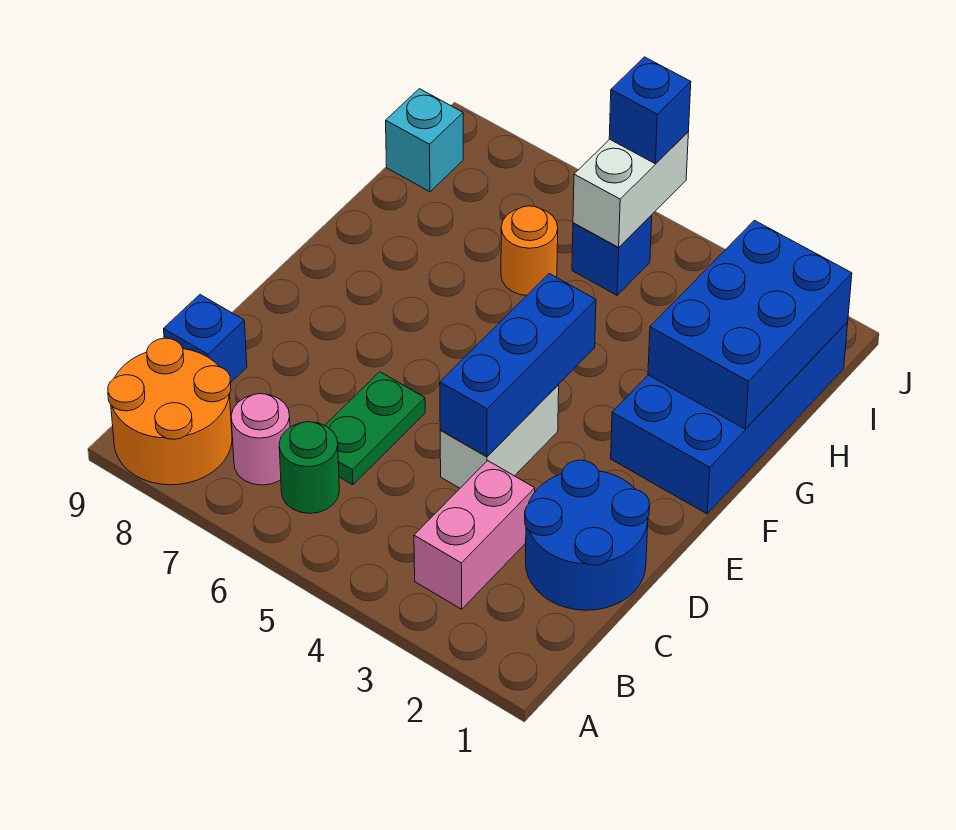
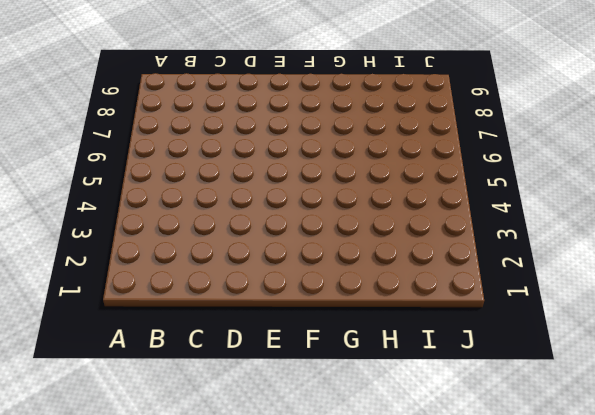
none -> orange 2x2 round brick [108,338,232,485]
none -> pink 1x2 brick [414,461,535,609]
none -> green 1x1 round brick [279,422,339,513]

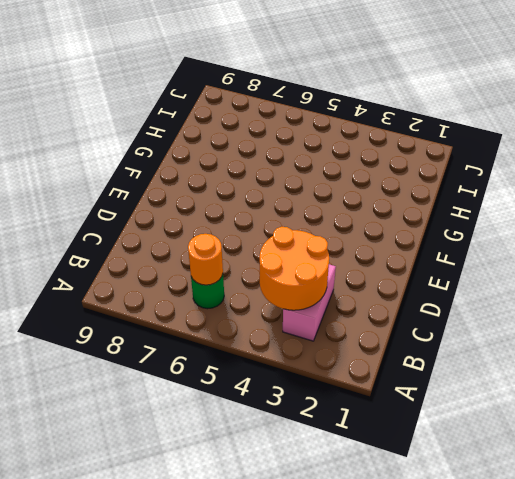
orange 2x2 round brick [259,226,329,310] -> orange 2x2 round brick moved to [108,338,232,485]
orange 1x1 round brick [188,234,223,285] -> orange 1x1 round brick moved to [501,206,558,295]
none -> pink 1x1 round brick [231,394,290,485]
none -> blue 2x2 round brick [525,460,650,610]
none -> green 1x2 plate [325,372,425,485]

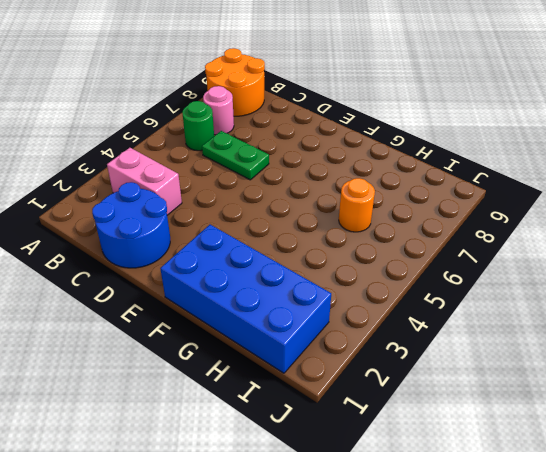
none -> blue 1x1 brick [164,295,247,382]
none -> white 1x2 brick [440,385,559,488]
none -> blue 1x1 brick [572,215,652,295]

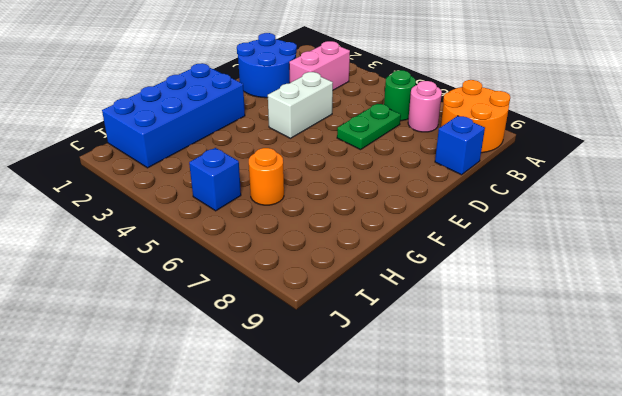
none -> cyan 1x1 brick [386,89,463,192]
none -> blue 1x3 brick [440,274,596,457]
none -> blue 2x3 brick [648,220,852,429]

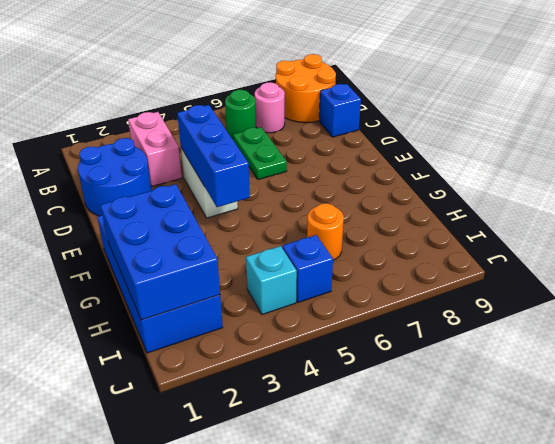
cyan 1x1 brick [246,246,297,315] -> cyan 1x1 brick moved to [386,89,463,192]
none -> white 1x2 brick [573,132,688,247]
none -> blue 1x1 brick [609,57,691,164]

